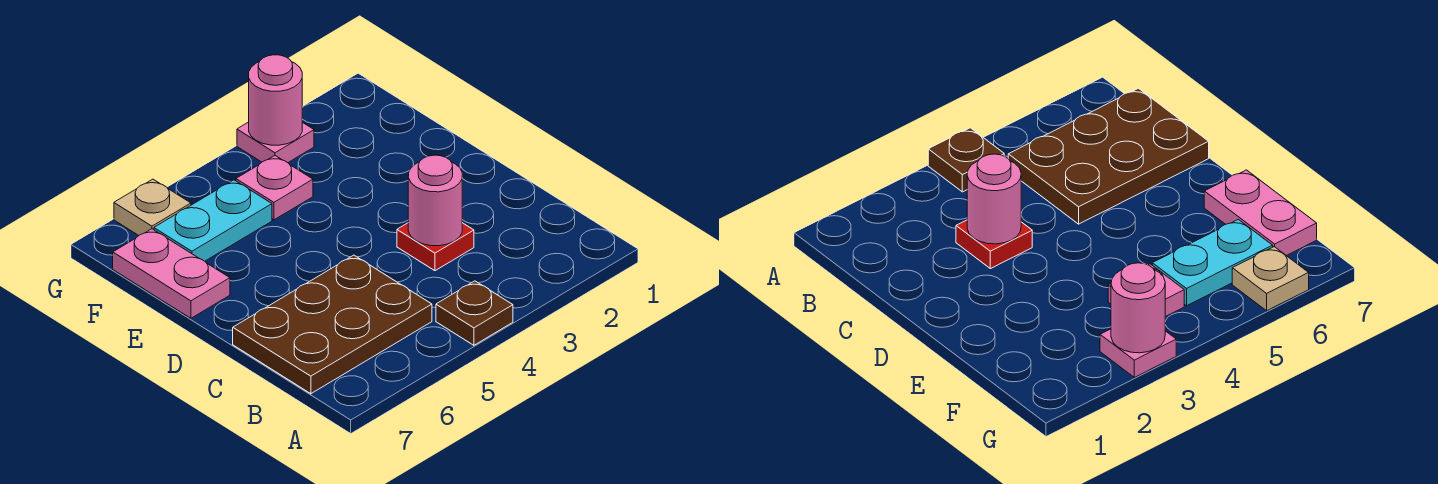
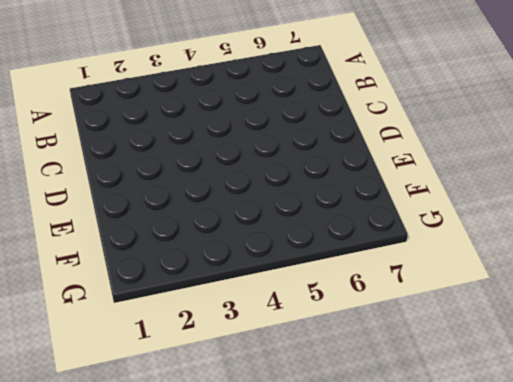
none -> brown 1x1 plate [436,281,513,345]
none -> brown 2x3 plate [233,255,432,394]

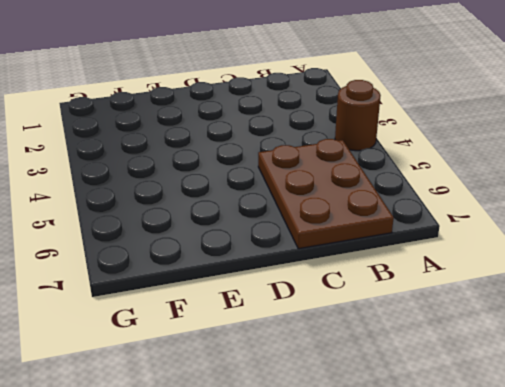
brown 1x1 round brick [335,80,381,151] -> brown 1x1 plate [436,281,513,345]
none -> red 1x1 plate [397,223,474,271]
none -> pink 1x2 plate [113,229,230,318]

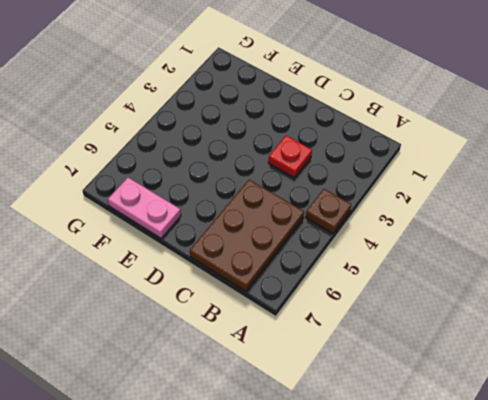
none -> pink 1x1 plate [236,156,313,220]
none -> cyan 1x2 plate [154,180,272,261]

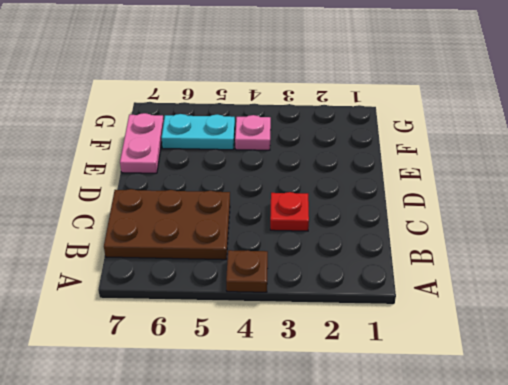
none -> pink 1x1 plate [237,122,314,163]
none -> tan 1x1 plate [114,179,191,235]

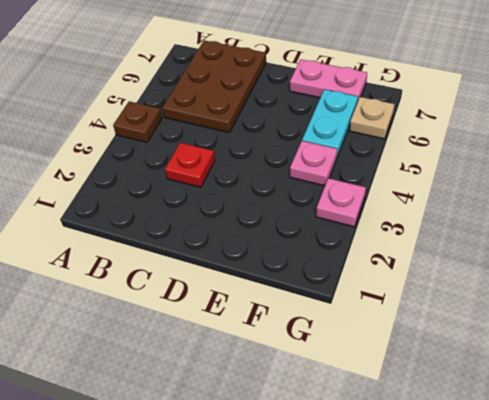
none -> pink 1x1 round brick [408,155,462,246]
none -> pink 1x1 round brick [249,55,302,145]

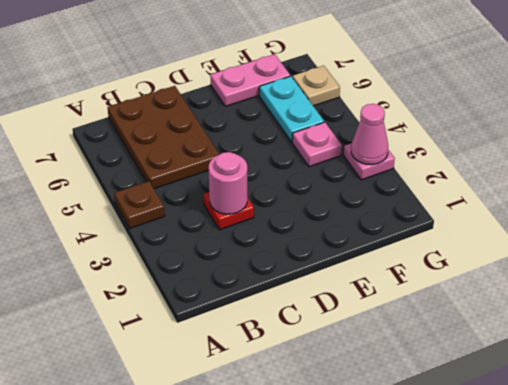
pink 1x1 cone [351,104,388,165] -> pink 1x1 round brick [249,55,302,145]

